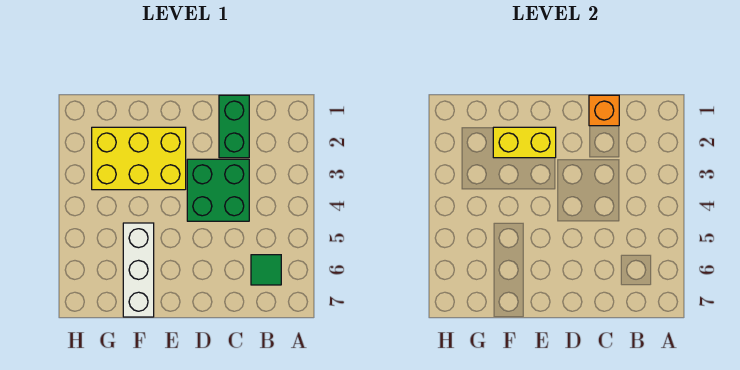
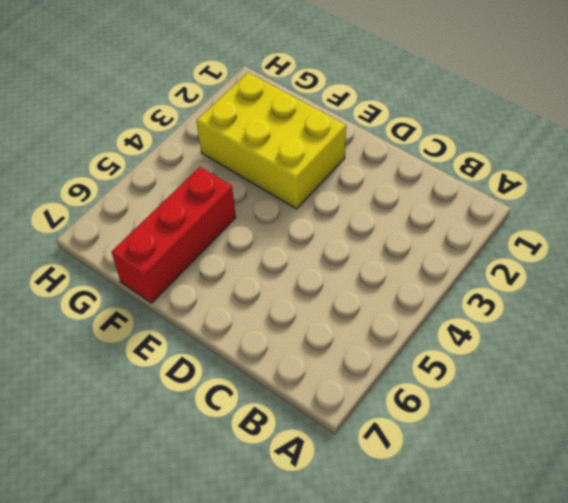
red 1x3 brick [112,167,236,303] -> white 1x3 brick [123,223,154,317]
none -> green 1x1 tile [251,255,281,285]
none -> green 1x2 brick [219,95,249,158]

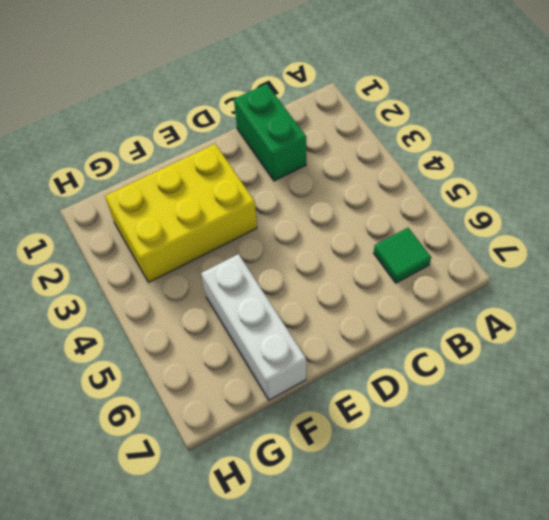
none -> green 2x2 brick [187,159,249,221]
none -> orange 1x1 brick [589,95,619,126]

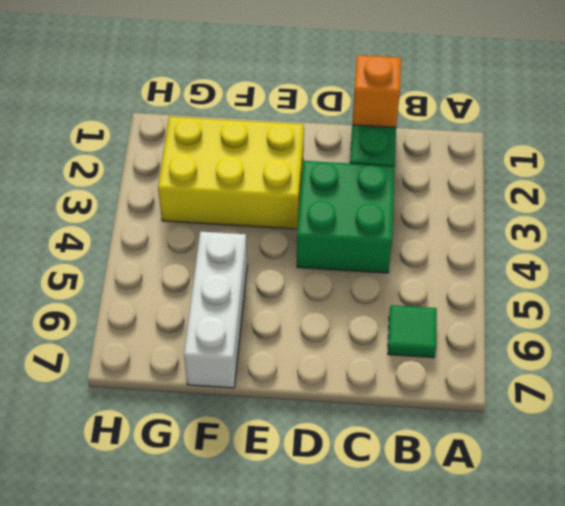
none -> yellow 1x2 brick [493,127,556,158]

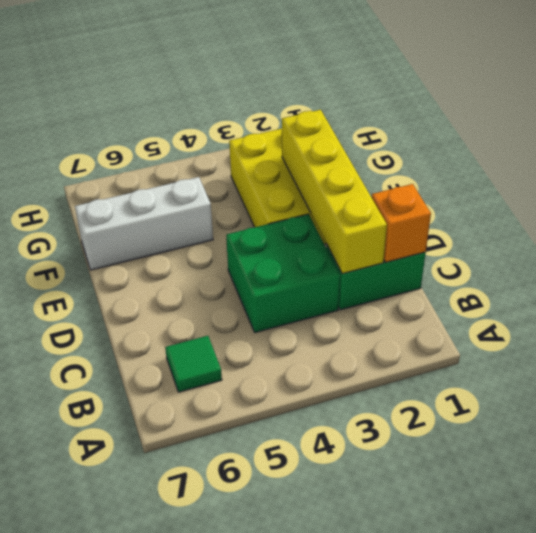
yellow 1x4 brick [282,110,387,274] -> yellow 1x2 brick [493,127,556,158]

